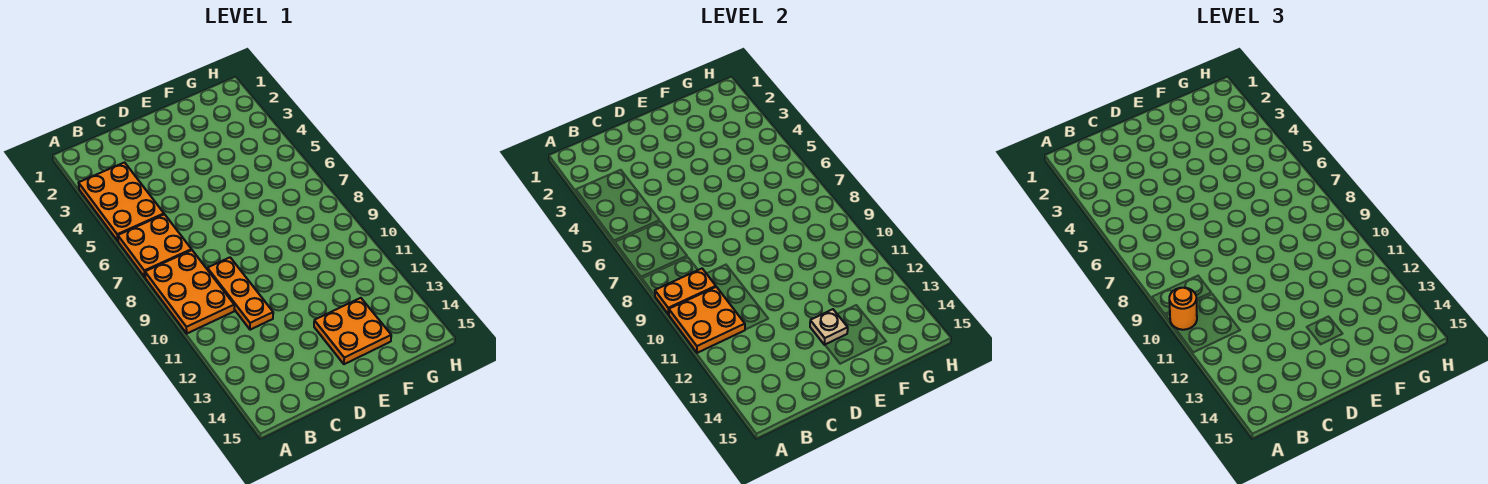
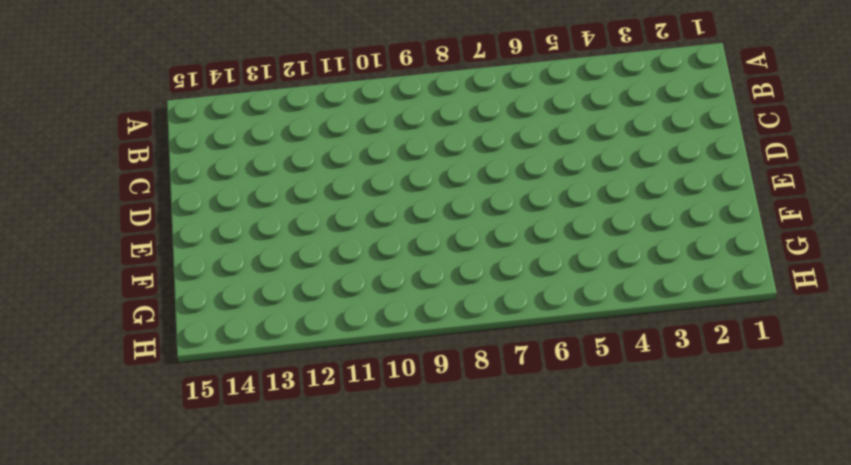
none -> orange 2x3 plate [79,163,164,241]
none -> orange 2x2 plate [118,214,192,277]

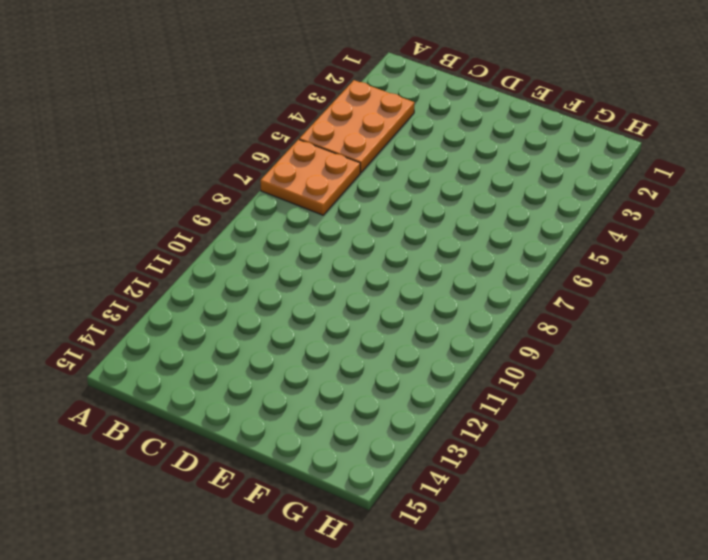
none -> orange 2x3 plate [145,250,234,333]
none -> orange 1x3 plate [207,258,273,330]

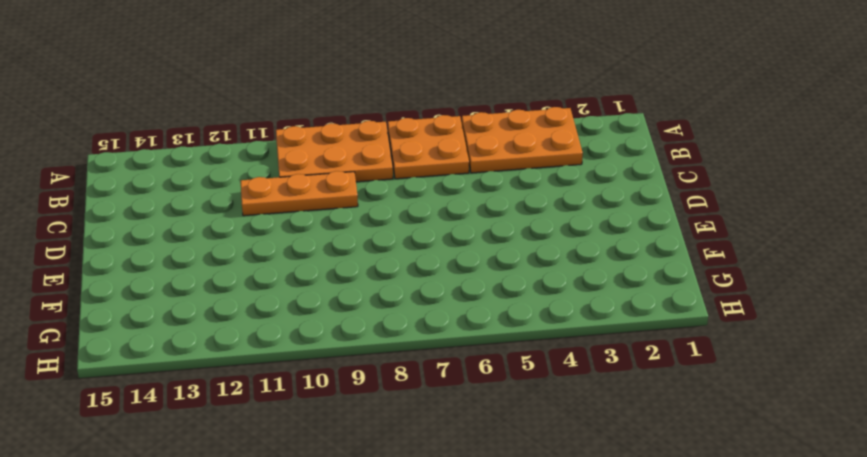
none -> orange 2x2 plate [314,298,391,364]
none -> orange 1x2 plate [655,269,716,315]

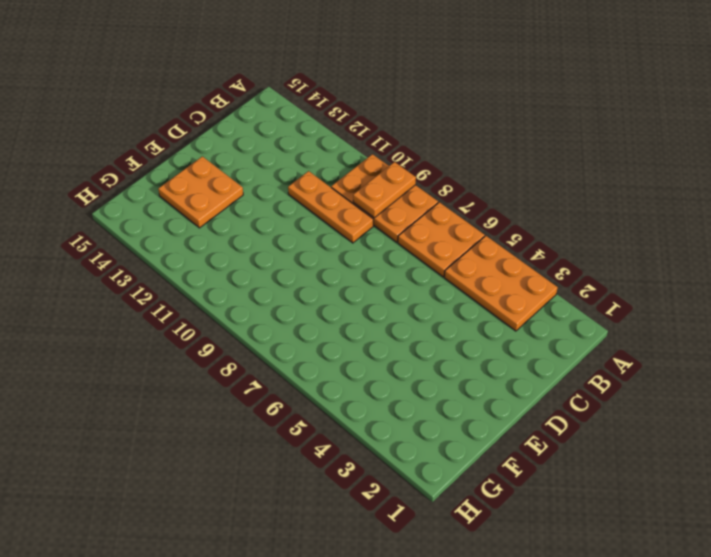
none -> orange 2x2 plate [669,287,745,353]
none -> tan 1x1 plate [810,309,848,345]

